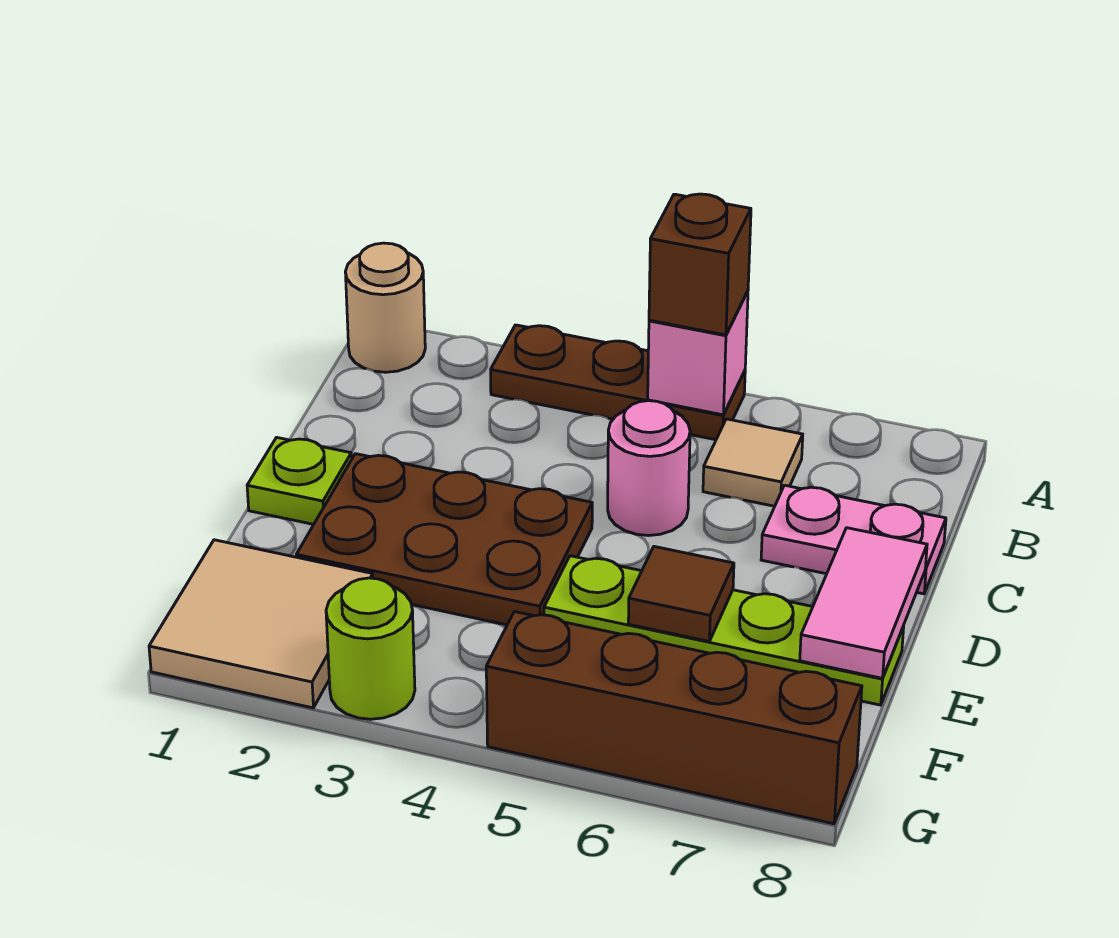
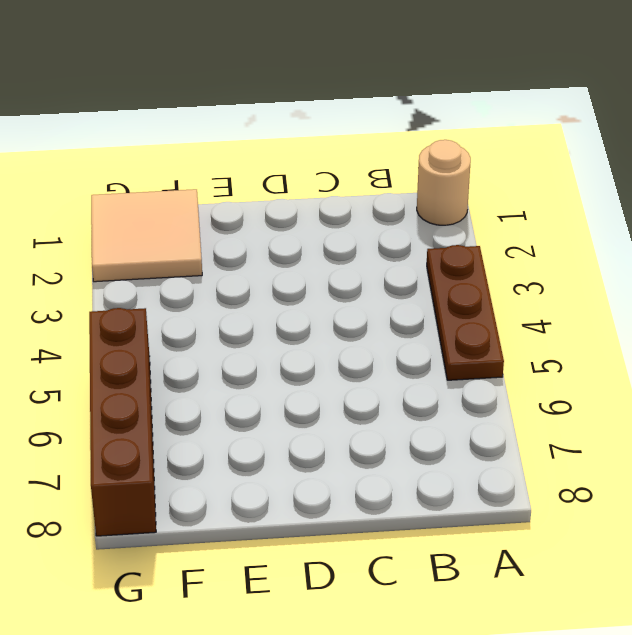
none -> tan 1x1 tile [703,419,803,506]
none -> pink 1x1 round brick [608,401,690,536]
none -> pink 1x2 plate [761,485,946,594]

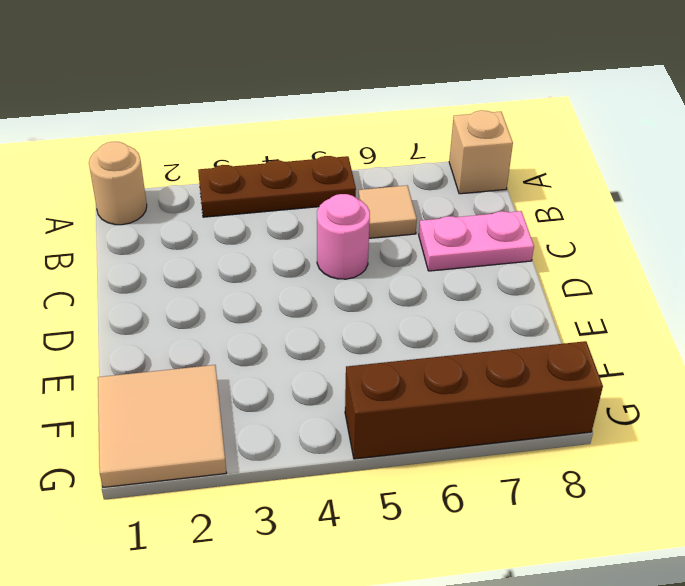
tan 1x1 brick [449,110,513,194] -> none
none -> lime 1x1 plate [247,437,352,524]
none -> brown 2x3 plate [296,454,592,625]
none -> lime 1x4 plate [544,556,904,705]

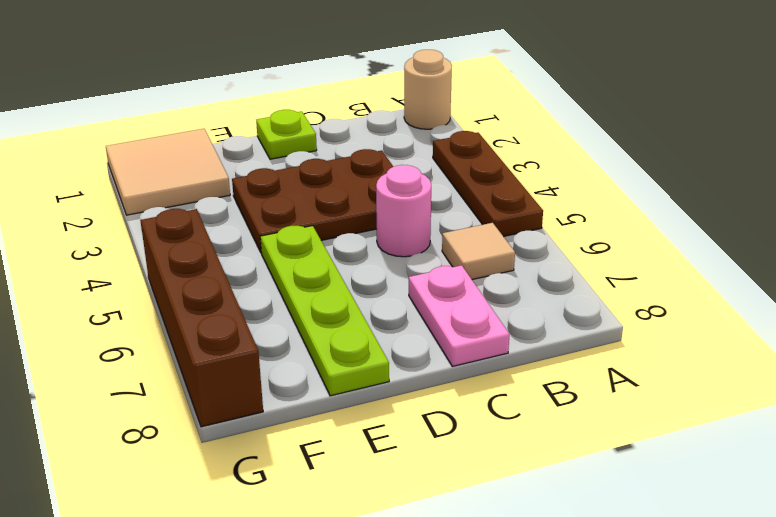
brown 2x3 plate [232,149,393,252] -> brown 2x3 plate turned to [296,454,592,625]
none -> lime 1x1 round brick [326,578,415,719]
none -> pink 1x1 brick [648,291,748,415]
none -> pink 1x2 tile [800,528,927,678]

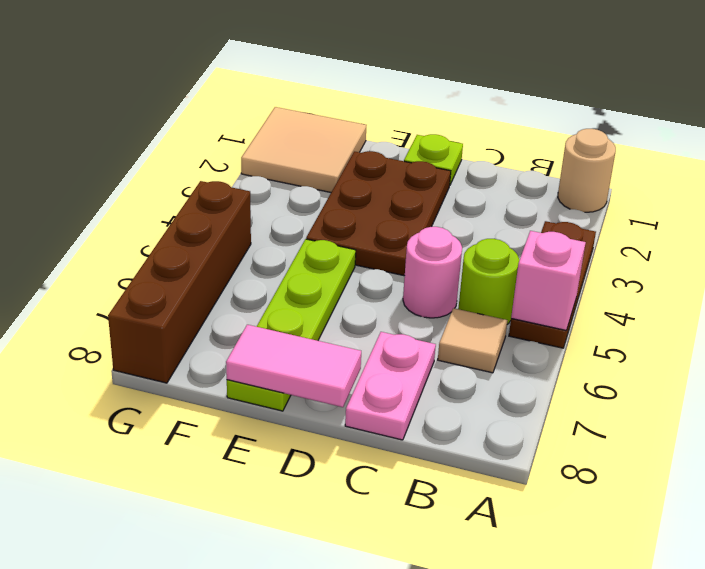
lime 1x1 round brick [458,239,519,324] -> lime 1x1 round brick moved to [326,578,415,719]
none -> brown 1x1 tile [628,547,734,641]
none -> brown 1x1 brick [649,194,751,335]

